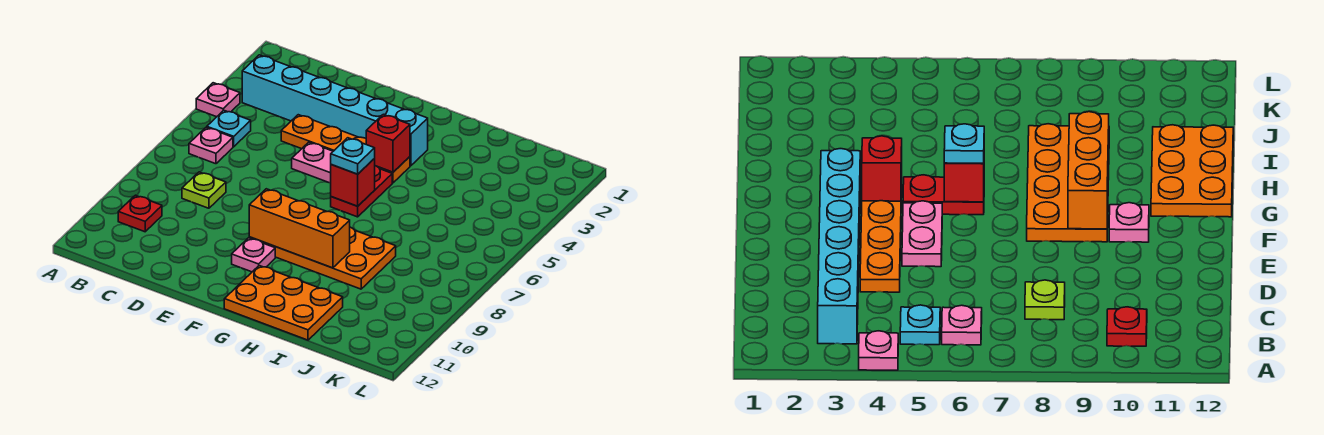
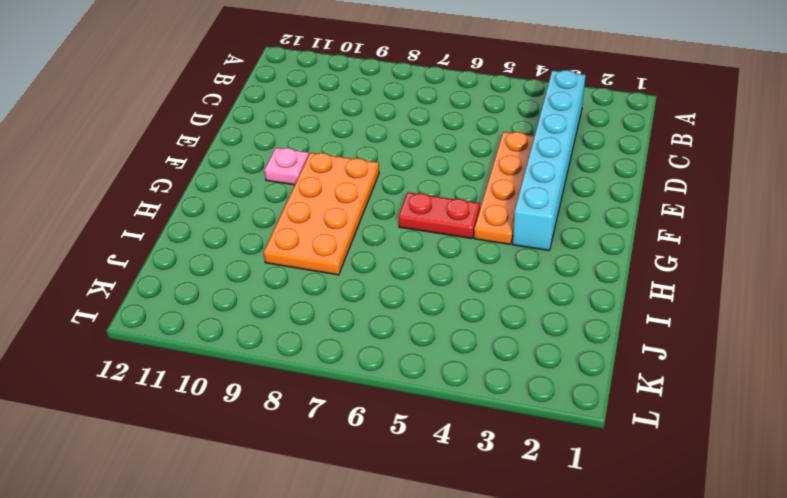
none -> pink 1x1 plate [196,83,240,117]
none -> cyan 1x1 plate [207,110,251,147]
none -> pink 1x1 plate [189,127,233,164]

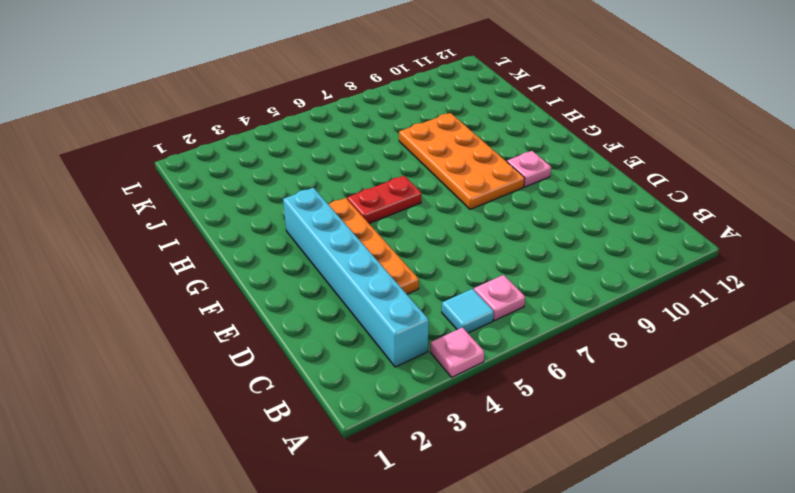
cyan 1x1 tile [442,289,494,333] -> cyan 1x1 plate [207,110,251,147]
none -> red 1x1 plate [118,195,162,232]
none -> lime 1x1 plate [182,172,226,208]
none -> pink 1x2 plate [292,142,333,183]

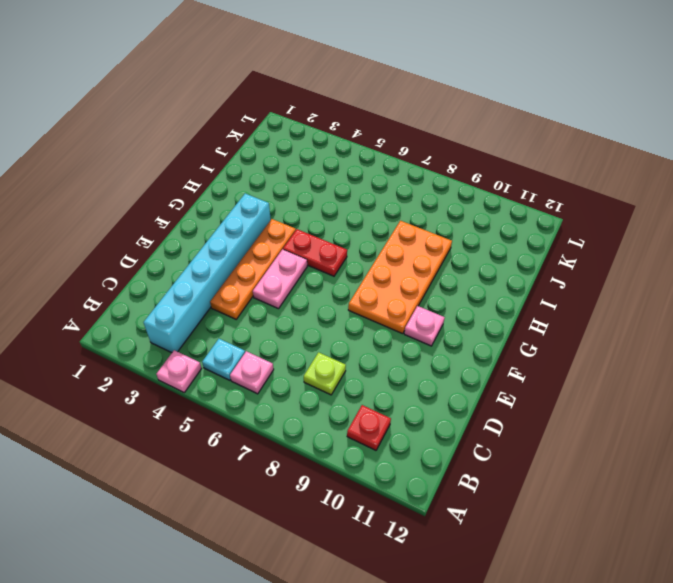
none -> orange 2x3 plate [224,266,343,340]
none -> orange 1x3 brick [249,189,350,268]
none -> red 1x1 brick [366,114,410,172]

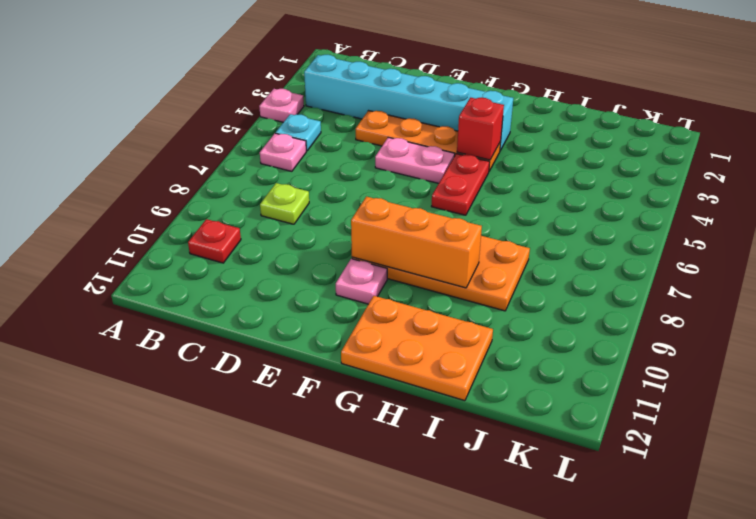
none -> red 1x1 brick [331,159,375,206]
none -> cyan 1x1 plate [331,138,375,174]

